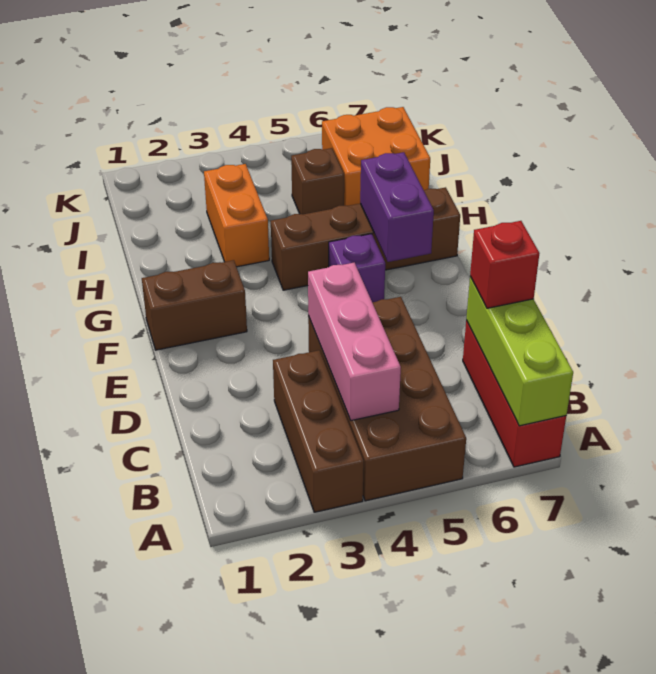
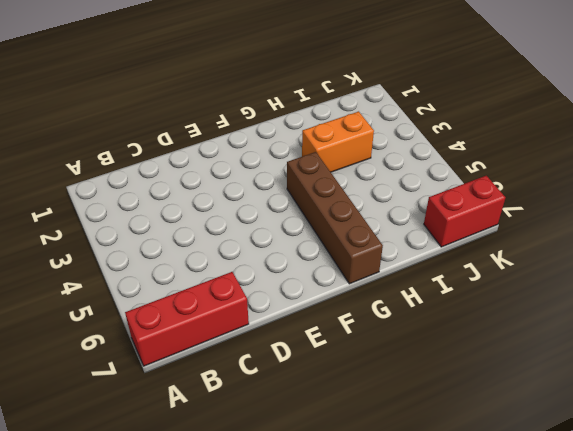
red 1x2 brick [424,176,505,247] -> orange 2x2 brick [322,107,430,206]
none -> brown 1x3 brick [273,350,364,512]
none -> brown 2x4 brick [308,297,466,501]
none -> brown 1x2 brick [142,260,247,350]

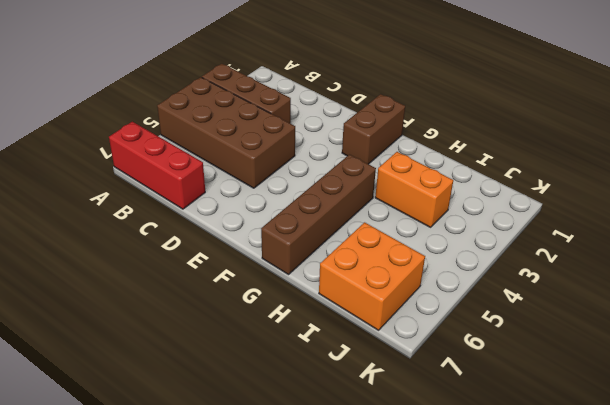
none -> purple 1x1 brick [329,234,385,302]
none -> brown 1x1 brick [291,148,344,214]
none -> lime 1x3 brick [466,277,573,426]

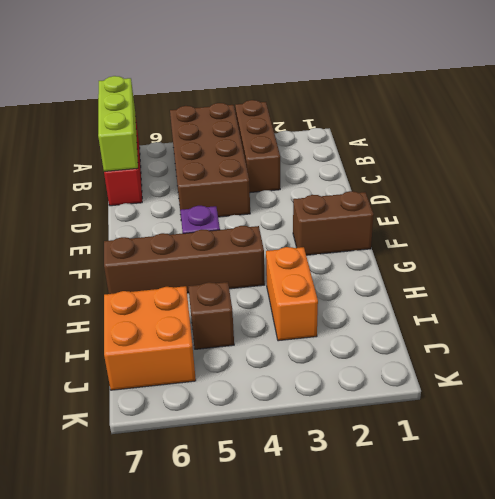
none -> pink 1x3 brick [308,263,401,421]
none -> purple 1x2 brick [360,152,434,262]
none -> red 1x1 brick [470,221,540,308]

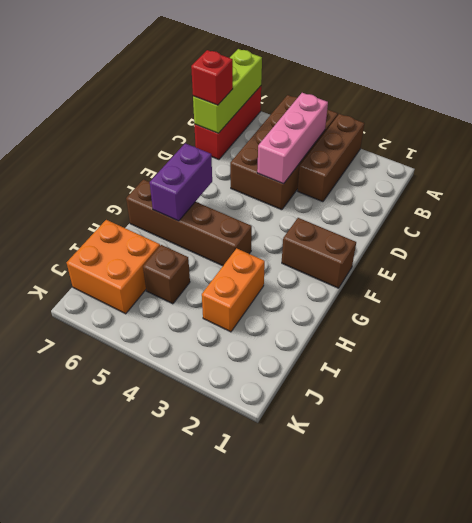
none -> purple 1x1 brick [329,234,385,302]

